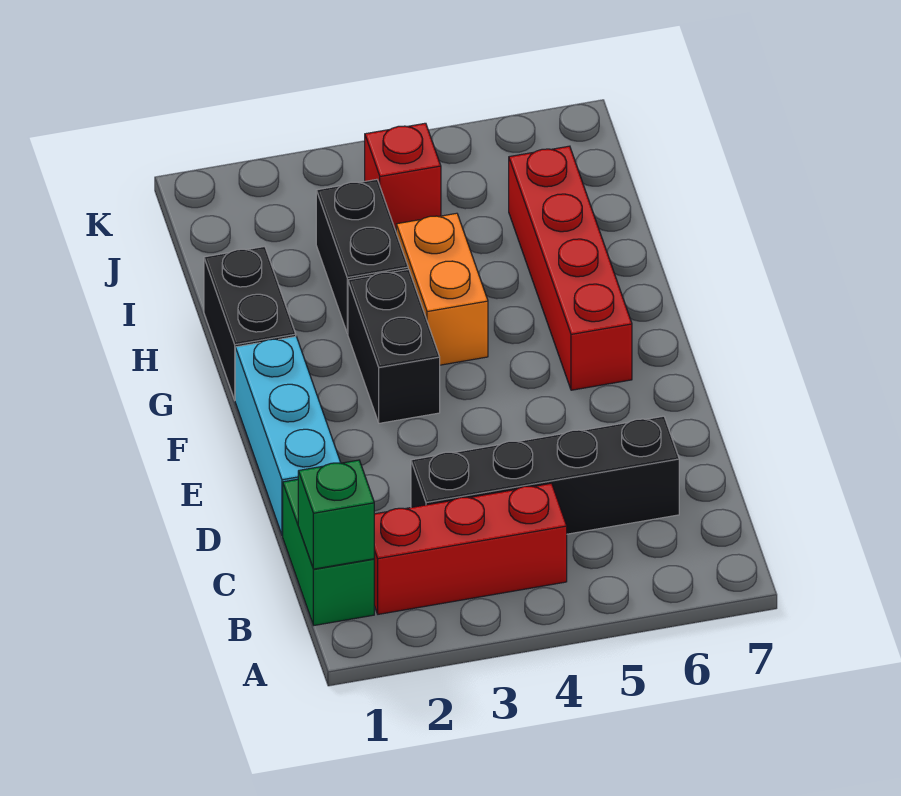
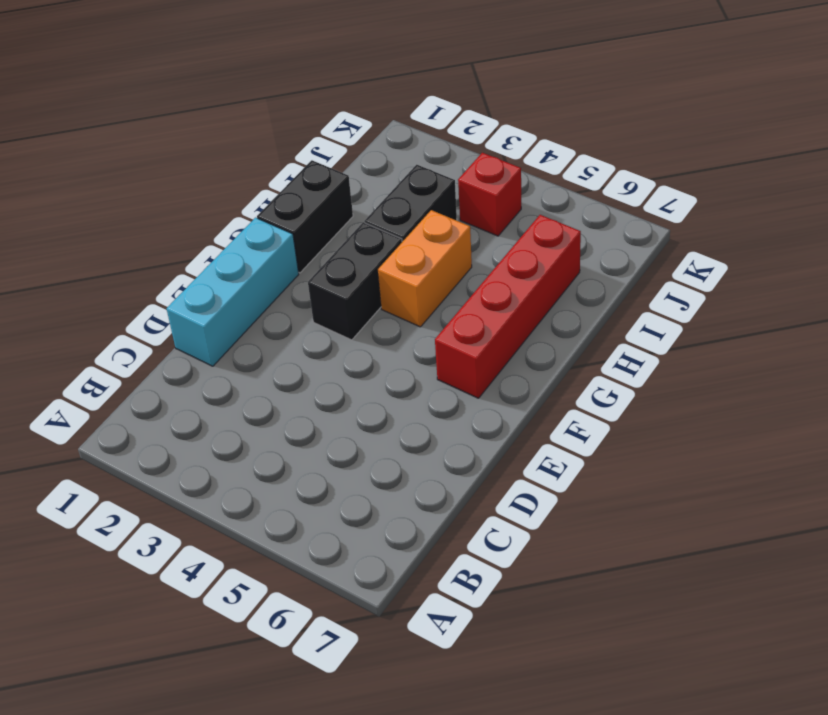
none -> green 1x2 brick [283,479,374,625]
none -> red 1x3 brick [374,483,567,614]

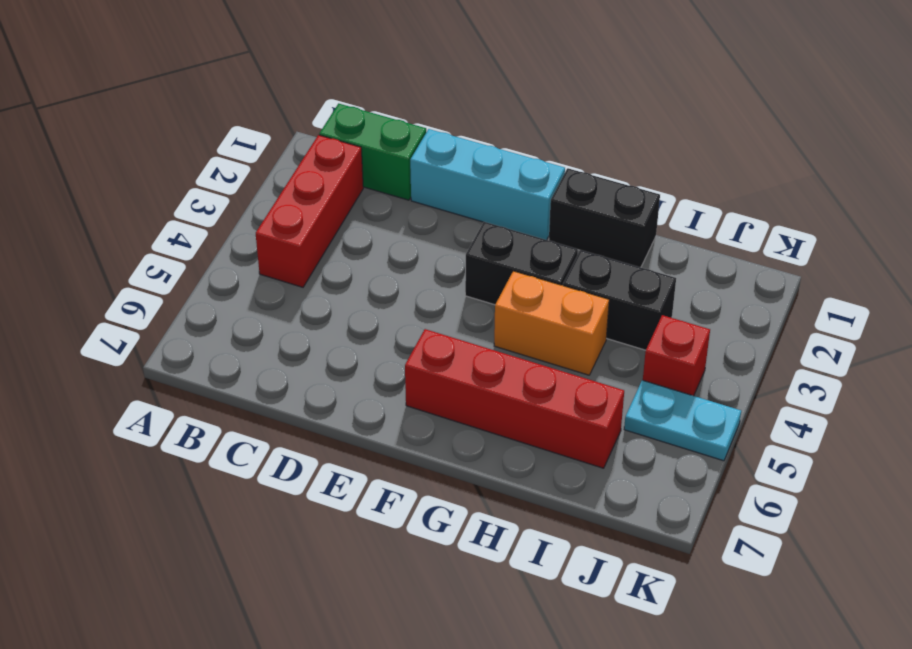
cyan 1x2 plate [624,380,741,461] -> none
none -> black 1x4 brick [411,416,679,534]
none -> green 1x1 brick [298,460,374,569]

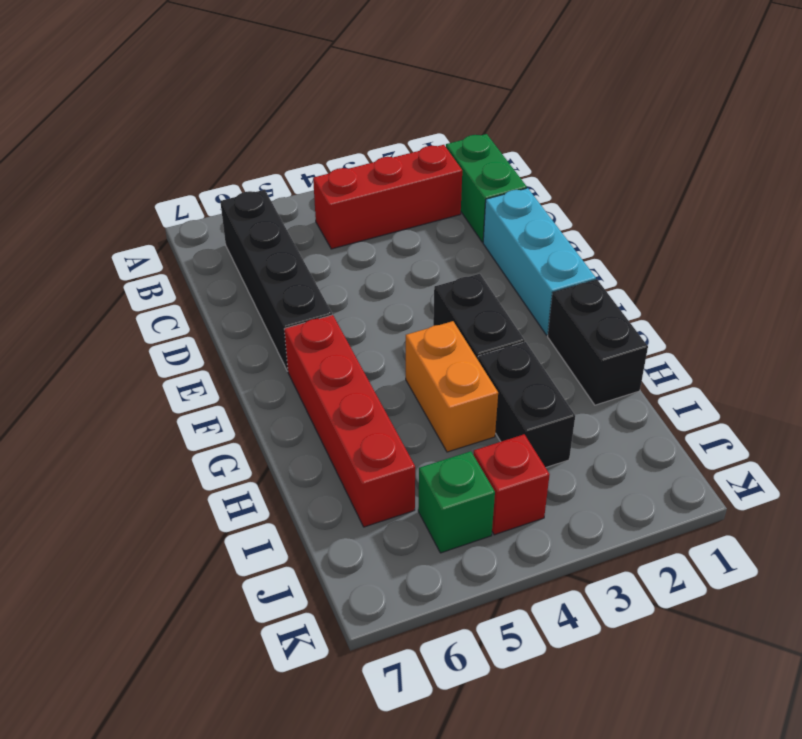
black 1x4 brick [220,190,332,371] -> black 1x4 brick turned to [411,416,679,534]
green 1x1 brick [418,451,495,553] -> green 1x1 brick moved to [298,460,374,569]

